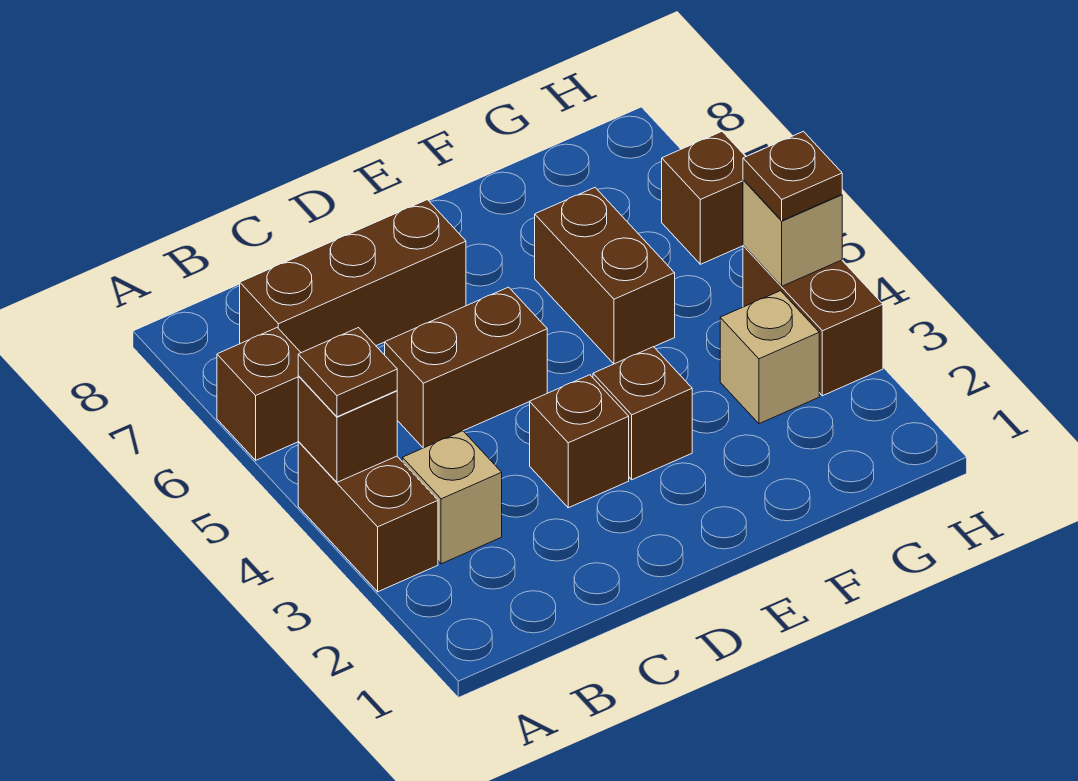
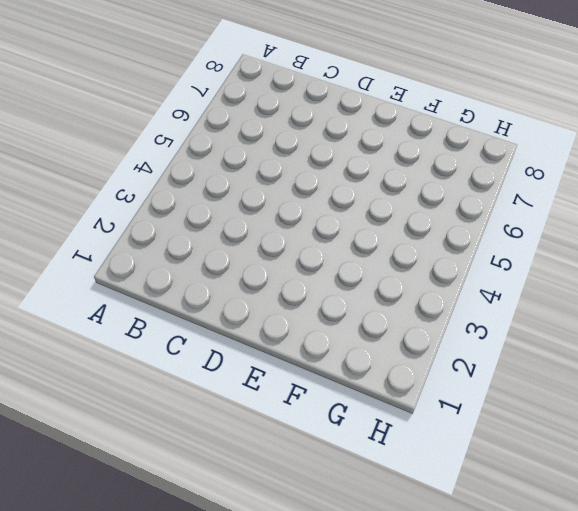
none -> brown 1x2 brick [298,441,438,592]
none -> brown 1x1 brick [217,327,301,460]
none -> tan 1x1 brick [402,431,502,564]

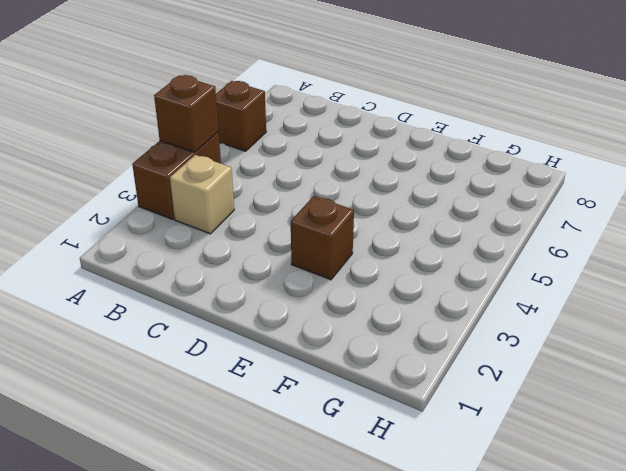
none -> brown 1x3 brick [240,200,466,353]
none -> brown 1x2 brick [385,287,547,448]
none -> brown 1x1 brick [530,375,629,508]

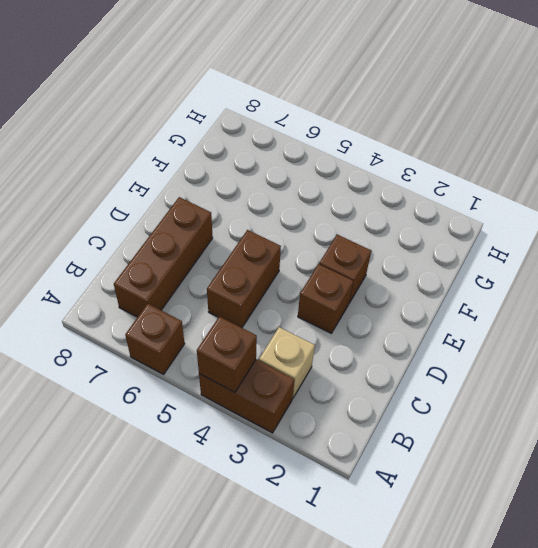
none -> brown 1x2 brick [535,188,675,364]
none -> tan 1x1 brick [720,291,819,424]
none -> brown 1x2 brick [743,245,883,396]

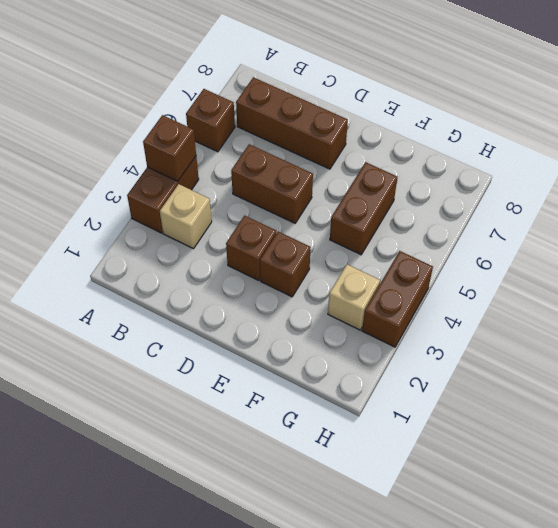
none -> brown 1x1 brick [662,132,746,264]
none -> tan 1x1 brick [743,180,842,286]
none -> brown 1x1 plate [298,328,397,417]

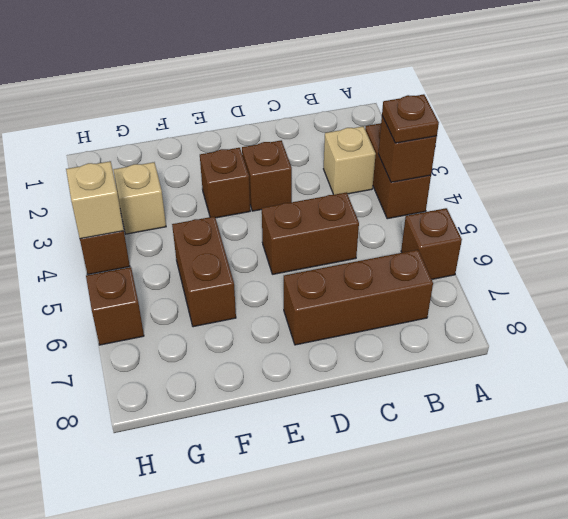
none -> brown 1x1 plate [743,131,842,221]

